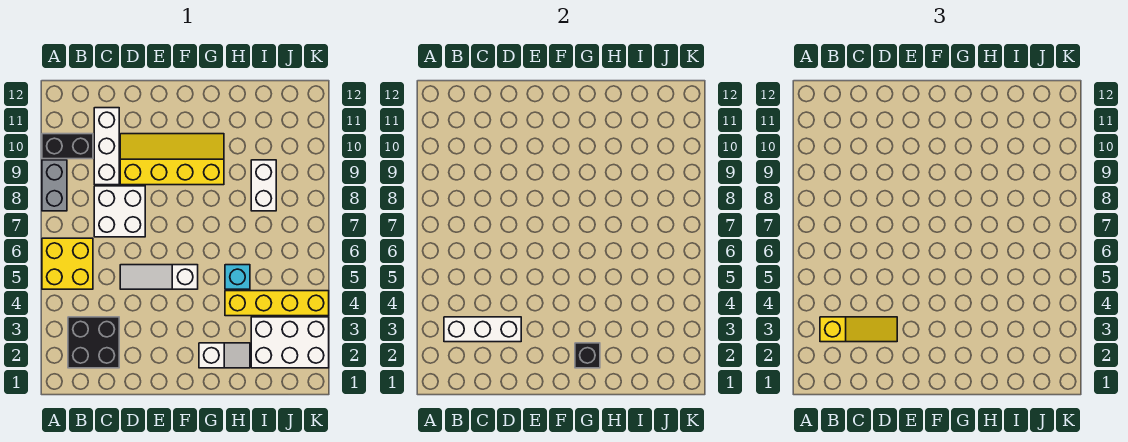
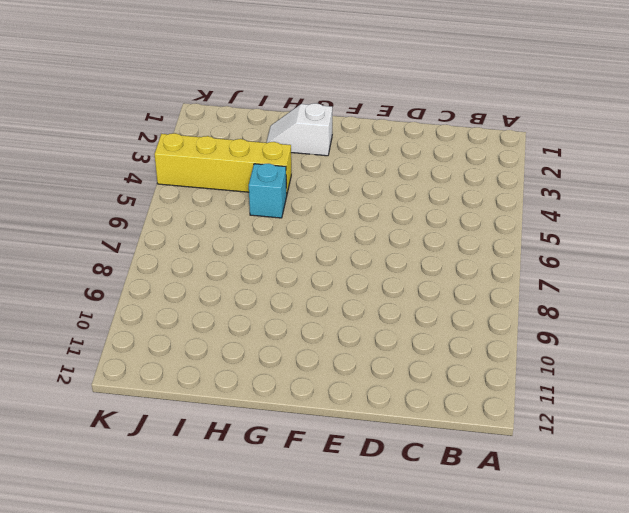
none -> yellow 2x2 brick [42,238,93,289]
none -> grey 1x2 brick [42,160,67,211]
none -> black 1x2 brick [42,134,93,159]

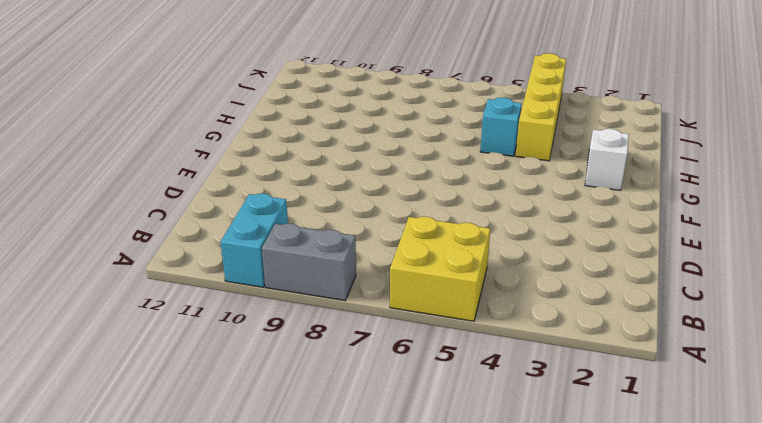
cyan 1x2 brick [220,194,288,287] -> black 1x2 brick [42,134,93,159]
none -> black 2x2 brick [68,317,119,368]
none -> white 2x2 brick [94,186,145,237]
none -> white 1x3 brick [94,108,119,185]

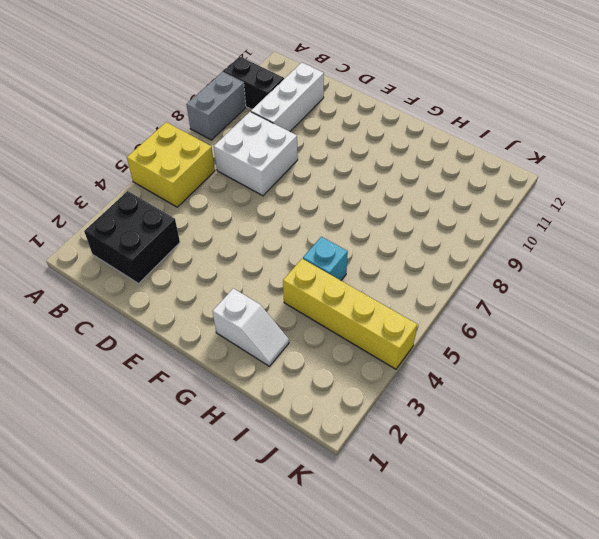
none -> white 1x3 slope [120,265,198,289]
none -> yellow 2x4 slope [120,134,224,185]
none -> white 2x3 brick [251,317,329,368]

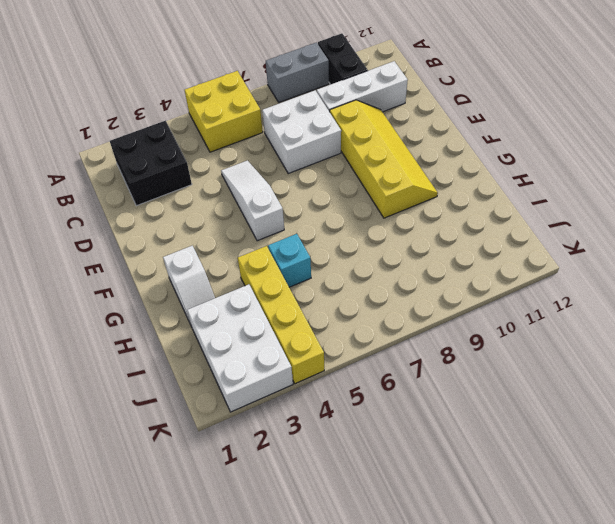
none -> white 1x2 brick [251,160,276,211]
none -> white 1x3 brick [444,317,521,342]
none -> black 1x1 brick [575,343,600,368]

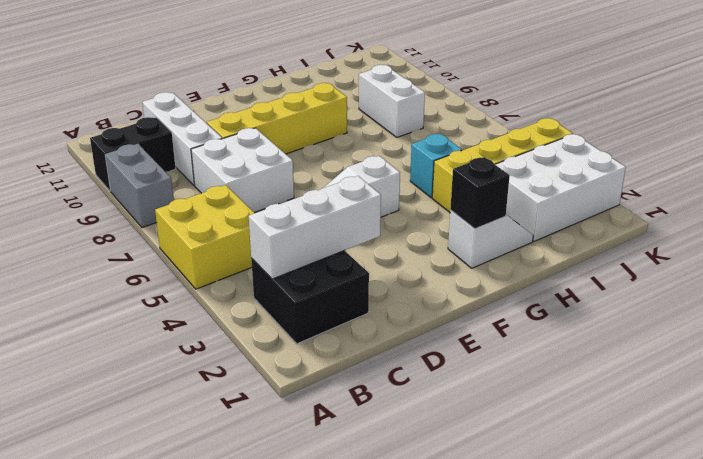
none -> yellow 1x3 slope [820,317,897,342]

